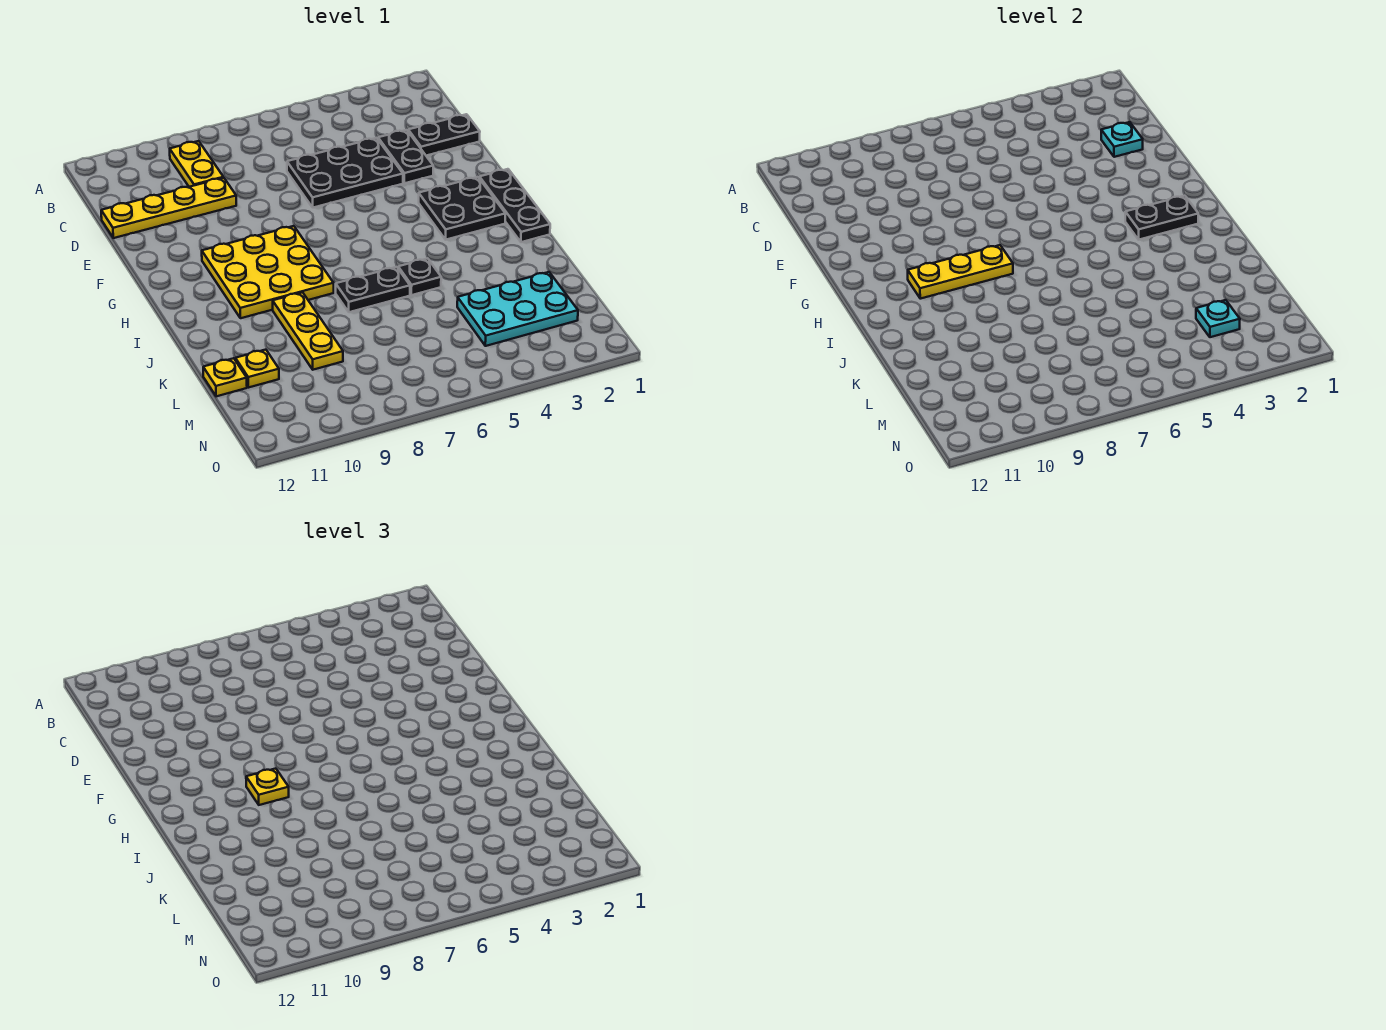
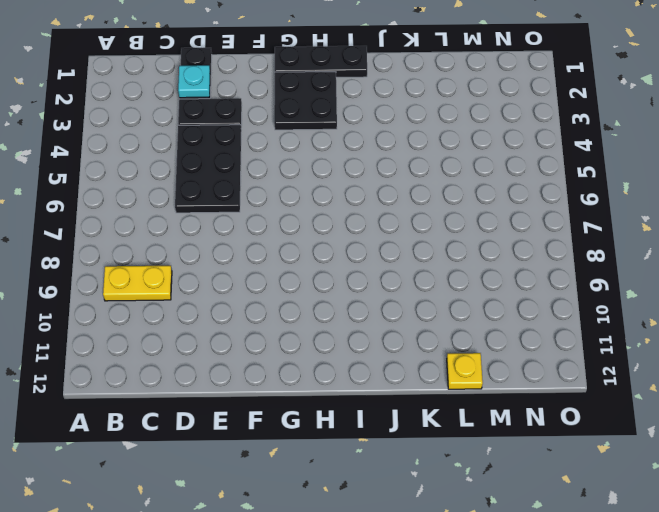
none -> yellow 1x4 plate [101,178,236,238]
none -> yellow 3x3 plate [202,226,334,318]
none -> black 1x1 plate [398,258,441,295]

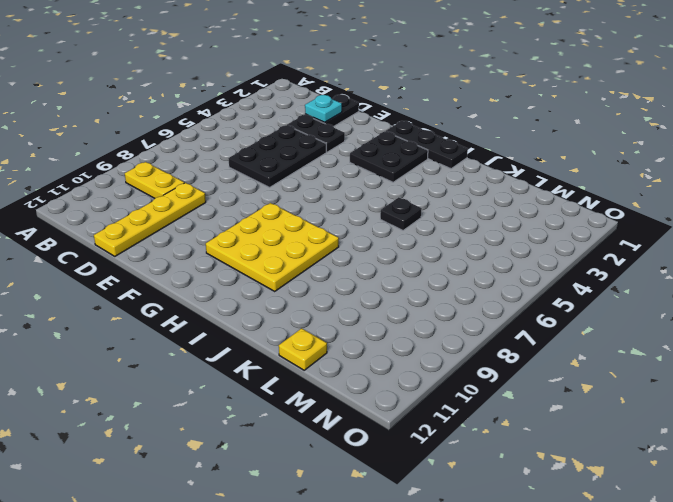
none -> black 1x2 plate [336,267,410,312]
none -> yellow 1x3 plate [273,292,343,370]
none -> cyan 2x3 plate [457,272,578,346]

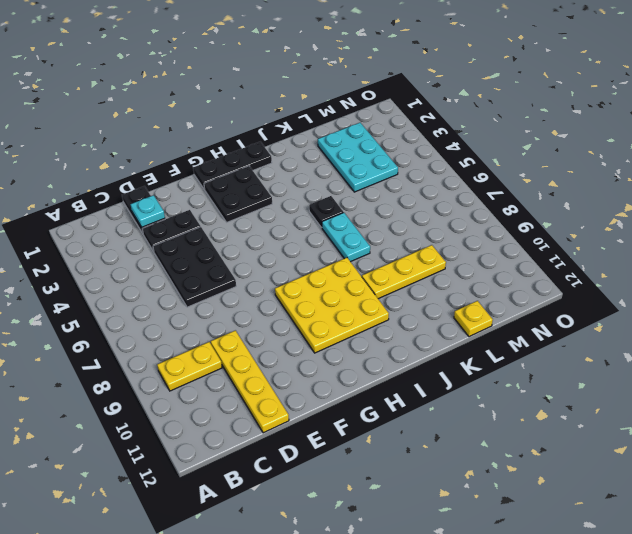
cyan 1x2 plate [322,213,370,262] -> black 1x2 plate [336,267,410,312]
none -> yellow 1x1 plate [235,350,279,388]
none -> black 1x2 plate [1125,196,1198,240]
none -> yellow 1x3 plate [908,245,1013,299]

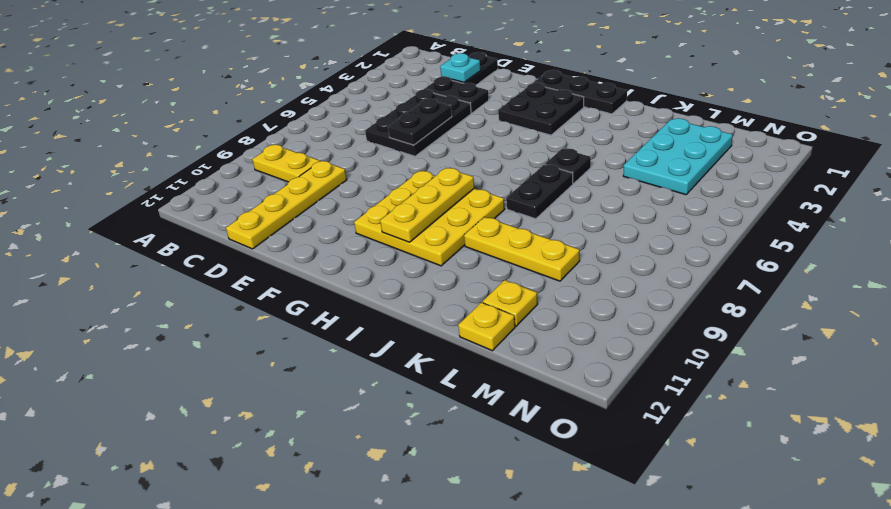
black 1x2 plate [388,98,452,145] -> black 1x2 plate moved to [1125,196,1198,240]
none -> cyan 1x1 plate [1196,300,1240,337]
none -> yellow 1x1 plate [246,769,289,805]

